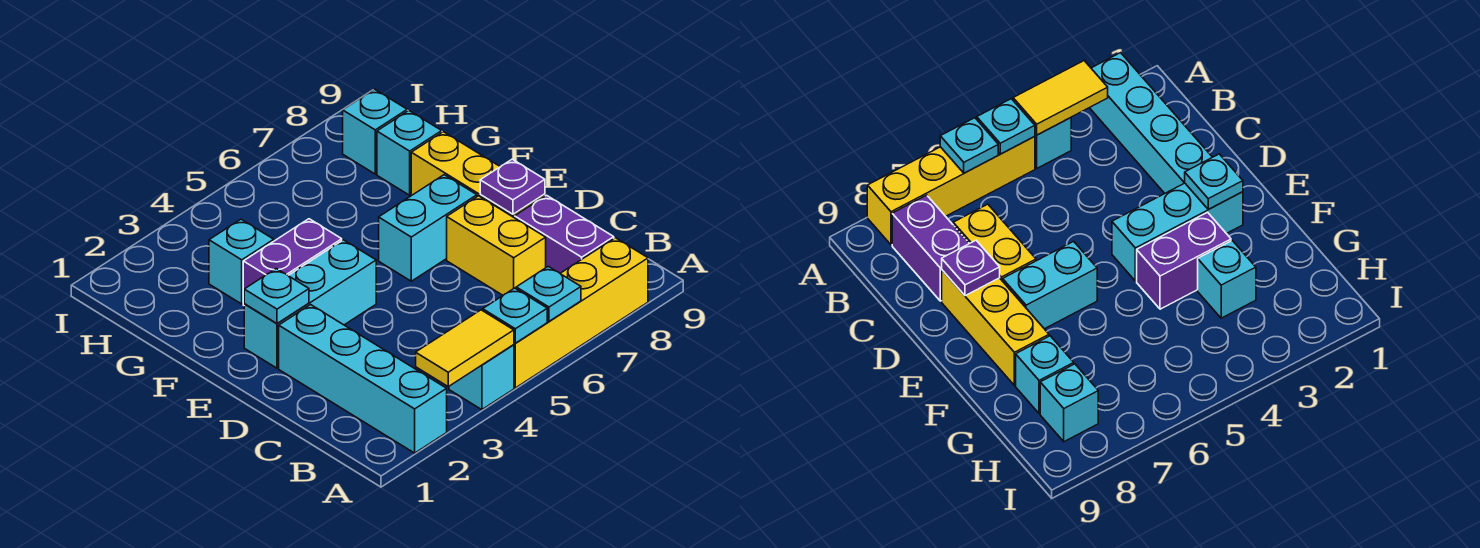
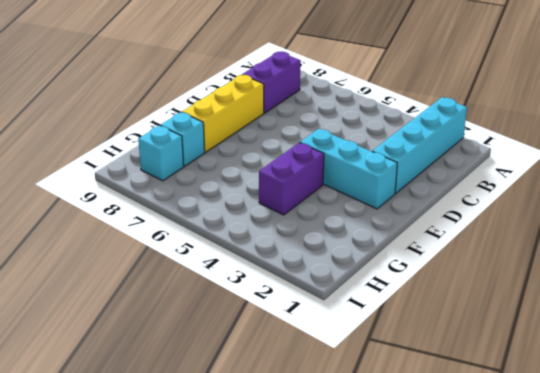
purple 1x2 brick [259,143,324,215] -> purple 1x2 brick turned to [243,219,342,305]
none -> cyan 1x1 brick [449,345,514,410]
none -> yellow 1x4 brick [514,238,648,388]
none -> yellow 1x2 brick [447,196,546,295]

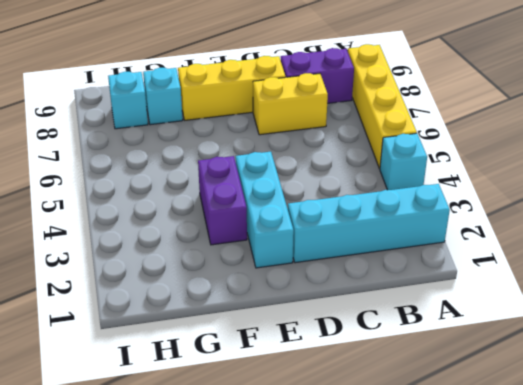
none -> cyan 1x2 brick [379,175,477,281]
none -> cyan 1x1 brick [209,219,274,304]
none -> yellow 1x2 tile [416,310,514,387]

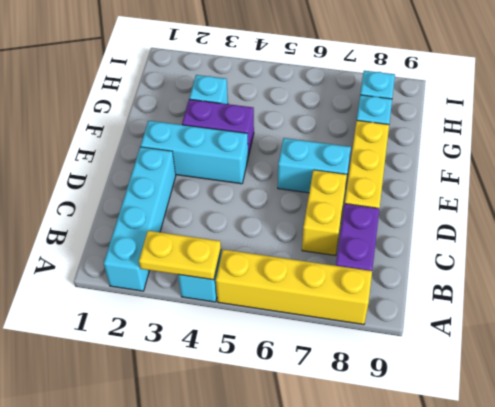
yellow 1x2 plate [139,231,221,280] -> yellow 1x2 tile [416,310,514,387]
none -> cyan 1x1 plate [483,288,547,343]
none -> cyan 1x1 plate [516,266,581,321]
none -> purple 1x1 plate [480,159,545,214]

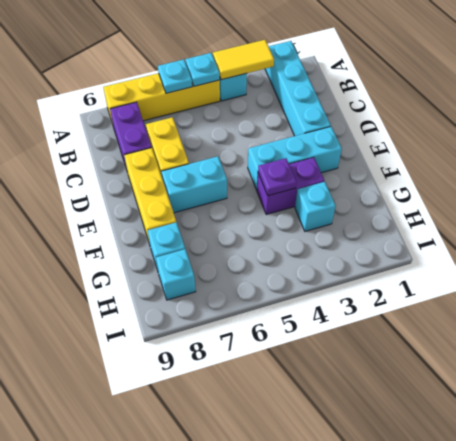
purple 1x1 plate [258,158,296,196] -> purple 1x1 plate moved to [480,159,545,214]
none -> cyan 1x1 plate [244,269,309,323]

